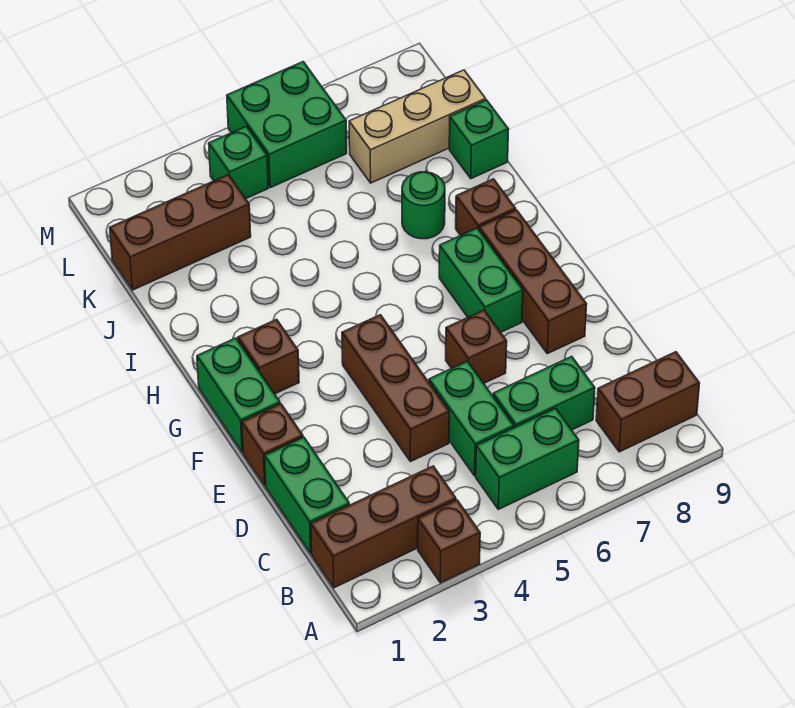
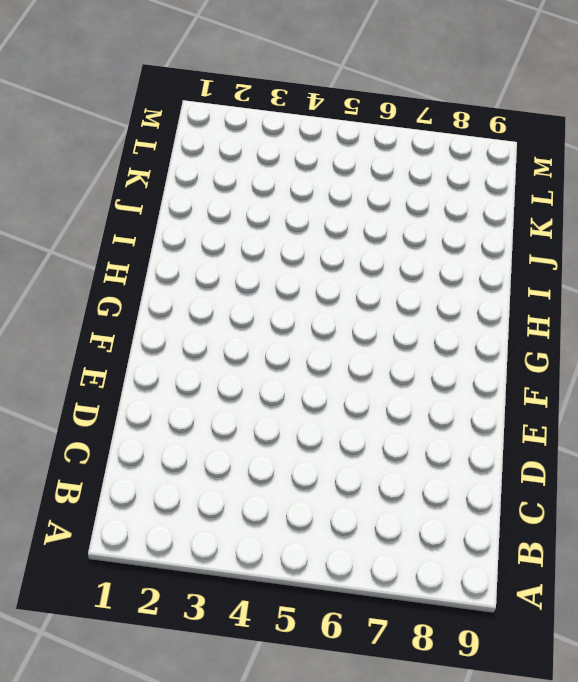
none -> brown 1x1 brick [418,500,480,583]
none -> brown 1x3 brick [311,466,456,588]
none -> green 1x2 brick [476,408,579,509]

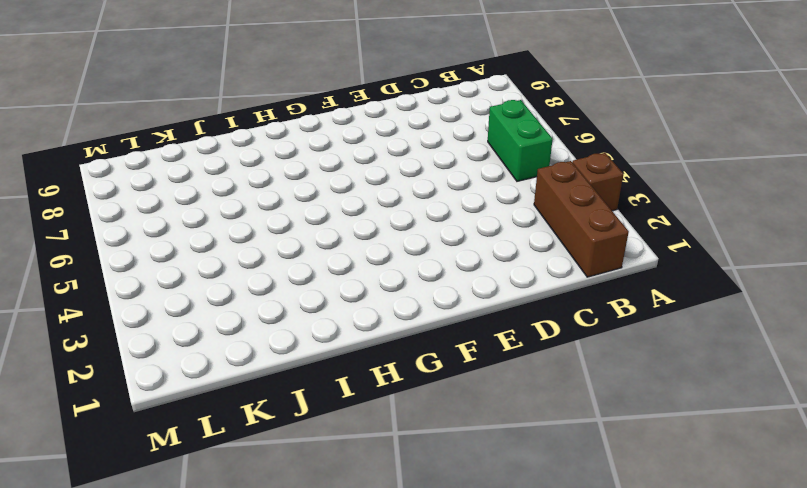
none -> brown 1x2 brick [596,352,700,452]
none -> green 1x2 brick [265,437,349,553]
none -> green 1x2 brick [429,361,514,476]

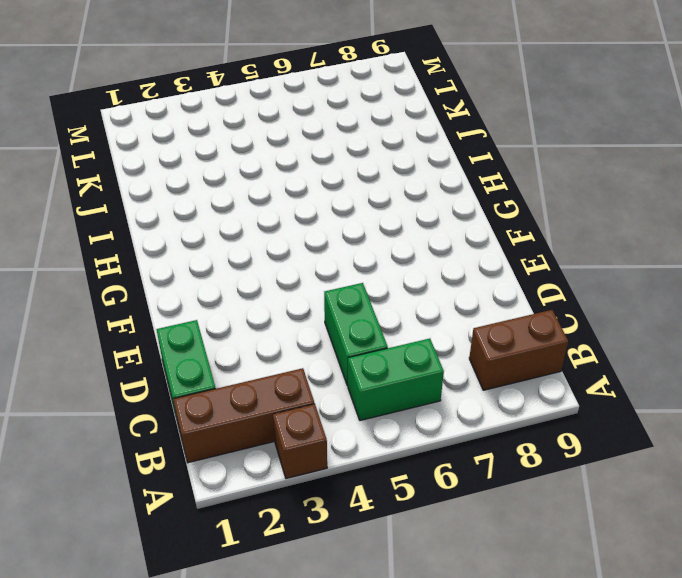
none -> green 1x2 brick [493,356,595,430]
none -> brown 1x3 brick [342,315,449,462]
none -> brown 1x1 brick [242,404,303,485]

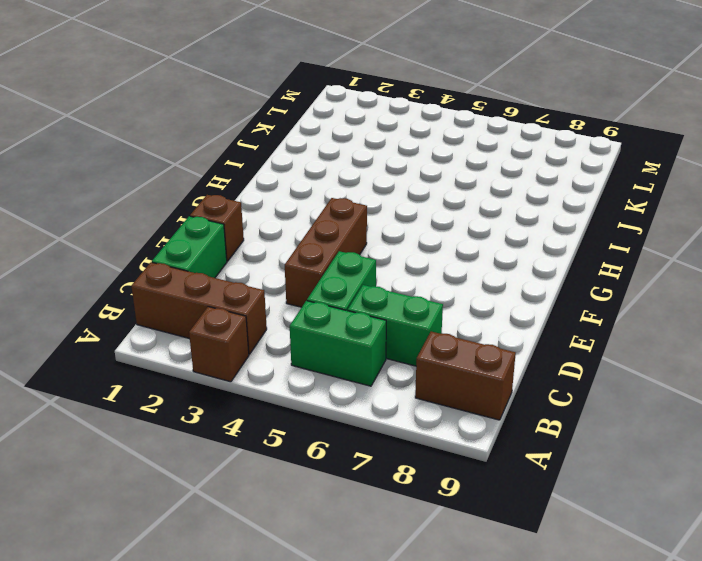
none -> brown 1x1 brick [446,310,507,383]
none -> brown 1x3 brick [479,210,587,354]
none -> green 1x2 brick [197,338,280,452]

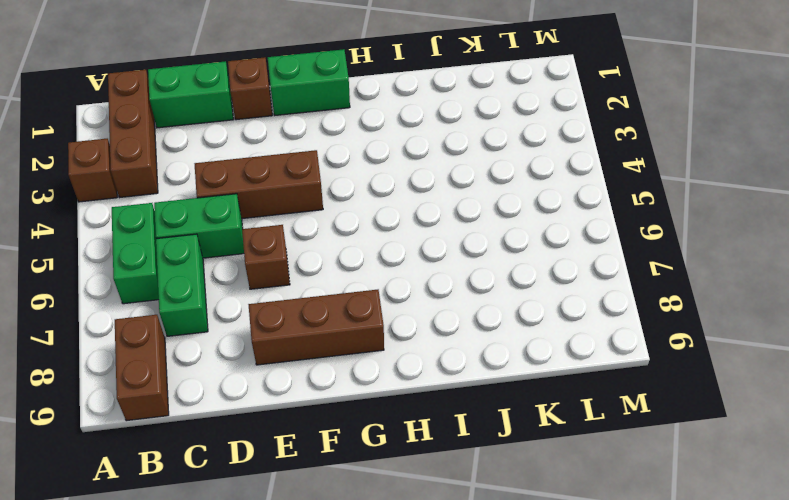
none -> green 1x2 brick [439,228,523,332]
none -> brown 1x1 brick [238,319,299,394]
none -> brown 1x1 brick [456,179,516,235]

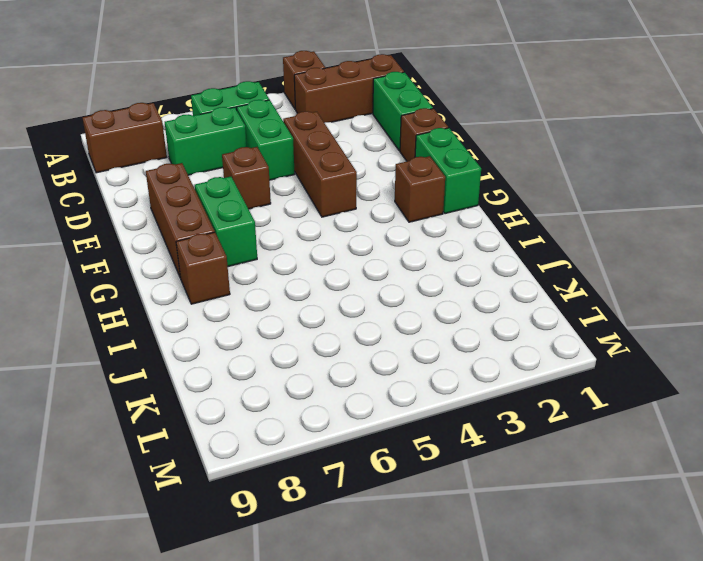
none -> green 1x1 round brick [402,172,445,239]
none -> green 1x1 brick [449,100,509,179]
none -> brown 1x3 brick [110,175,251,290]

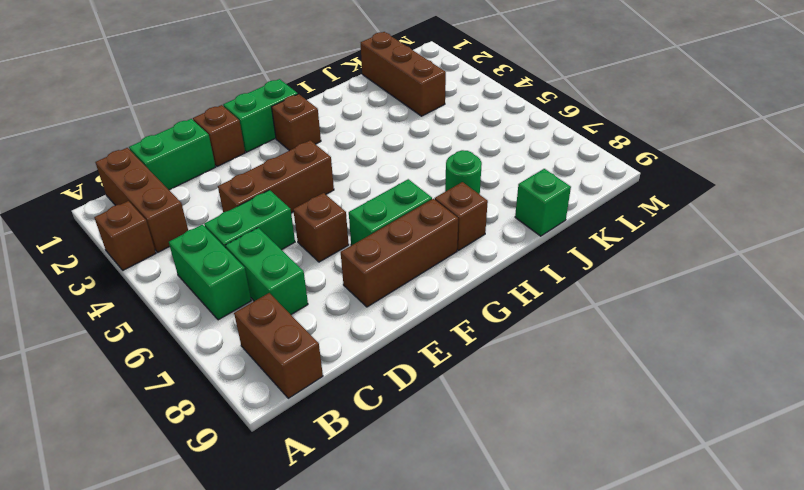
none -> tan 1x3 brick [349,70,486,183]
none -> green 1x1 brick [209,126,268,199]
none -> green 2x2 brick [227,62,347,188]

